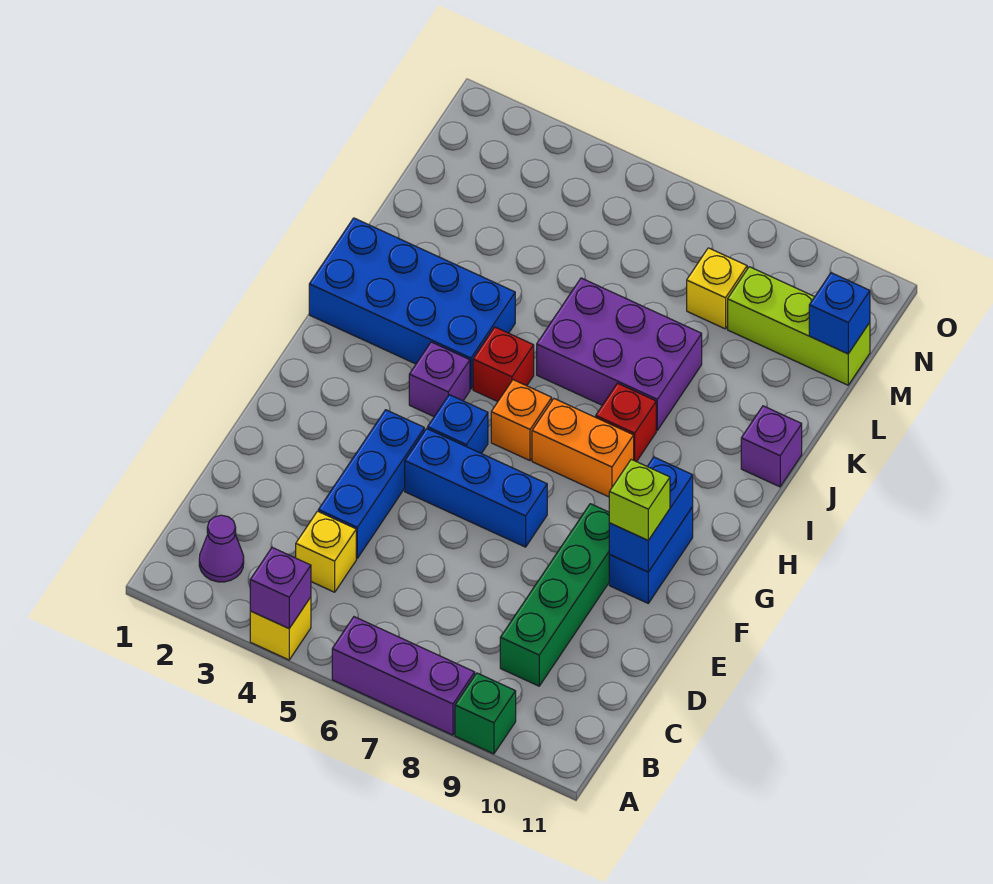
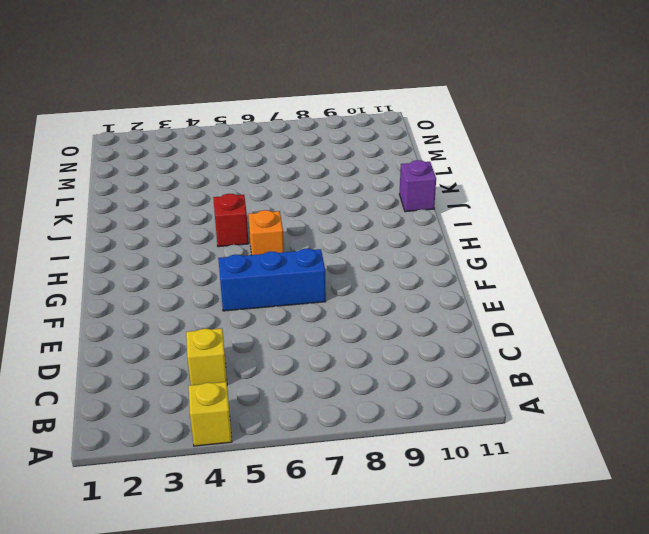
none -> purple 1x3 brick [332,617,475,735]
none -> green 1x1 brick [455,673,516,754]
none -> purple 1x1 cone [199,515,244,582]

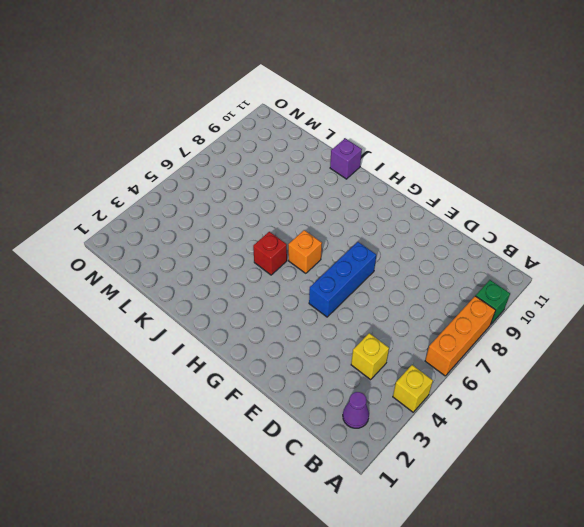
orange 1x3 brick [425,296,495,376] -> purple 1x3 brick [332,617,475,735]
none -> green 1x4 brick [500,504,610,686]
none -> blue 1x3 brick [318,410,424,558]
none -> blue 1x2 brick [609,507,693,603]

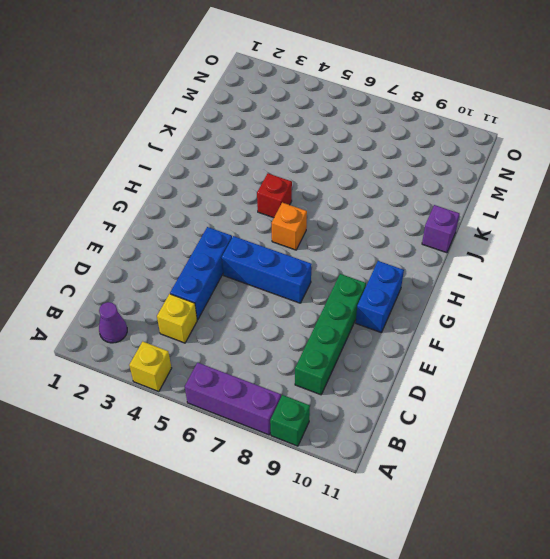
none -> blue 1x1 brick [428,395,488,453]
none -> purple 1x1 brick [409,342,470,416]
none -> orange 1x2 brick [532,399,634,497]

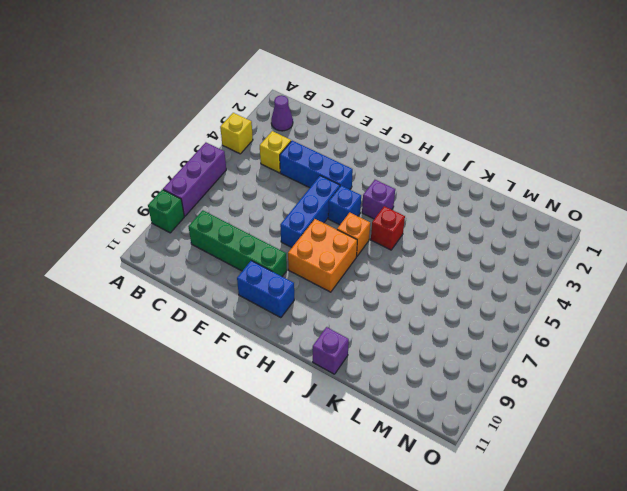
orange 2x2 brick [288,219,357,292] -> orange 1x2 brick [532,399,634,497]
none -> blue 2x4 brick [309,218,515,389]
none -> red 1x1 brick [596,383,656,462]
none -> purple 2x3 brick [537,278,702,430]

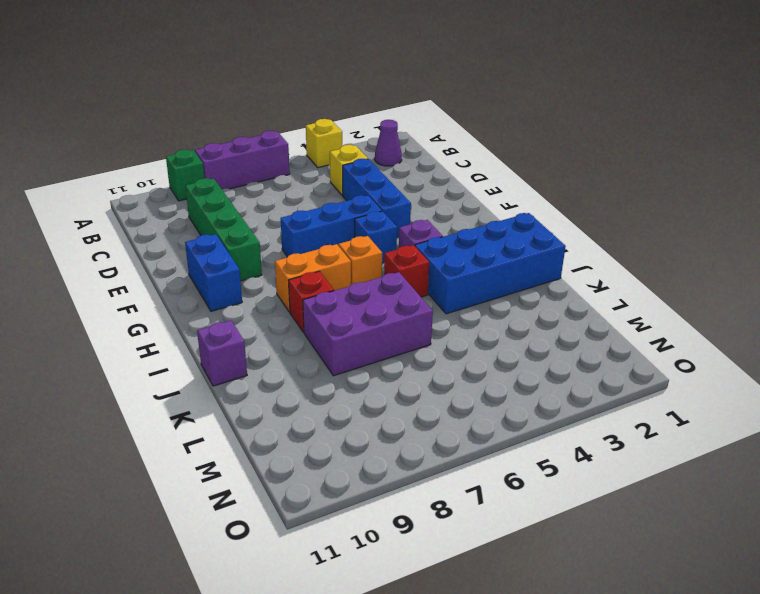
none -> yellow 1x1 brick [687,248,747,329]
none -> lime 1x3 brick [728,267,870,385]
none -> purple 1x1 brick [250,548,311,628]

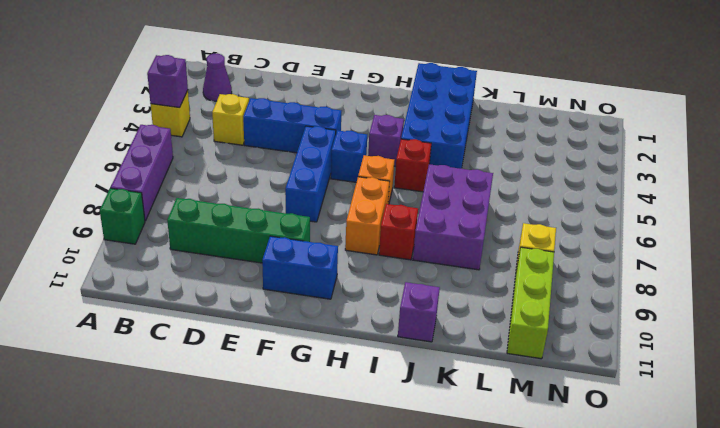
none -> blue 1x2 brick [609,457,693,572]
none -> blue 1x1 brick [809,273,870,354]
none -> lime 1x1 brick [609,459,670,540]

